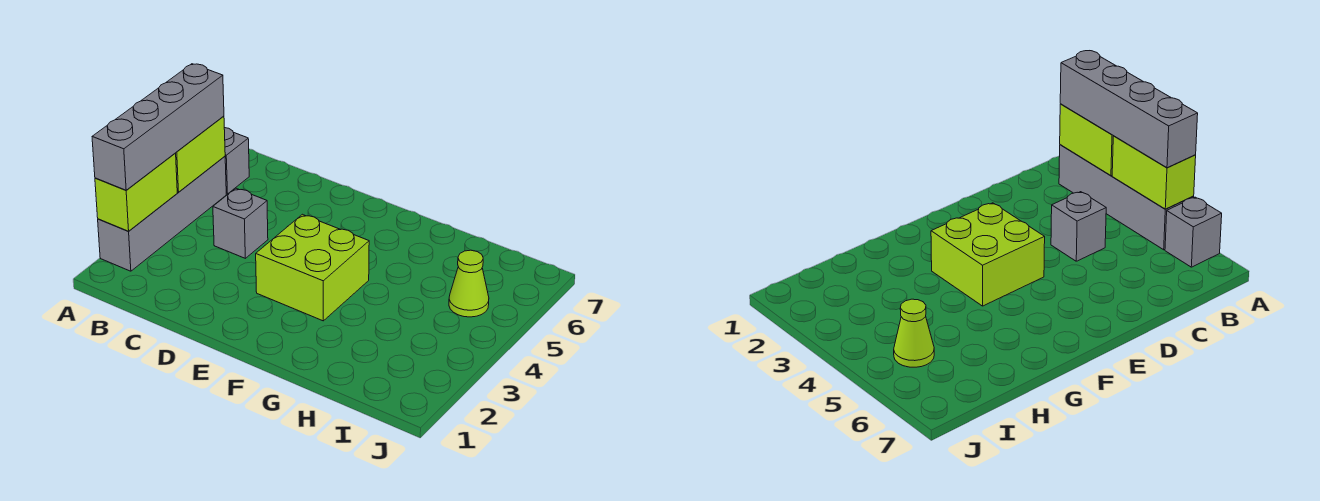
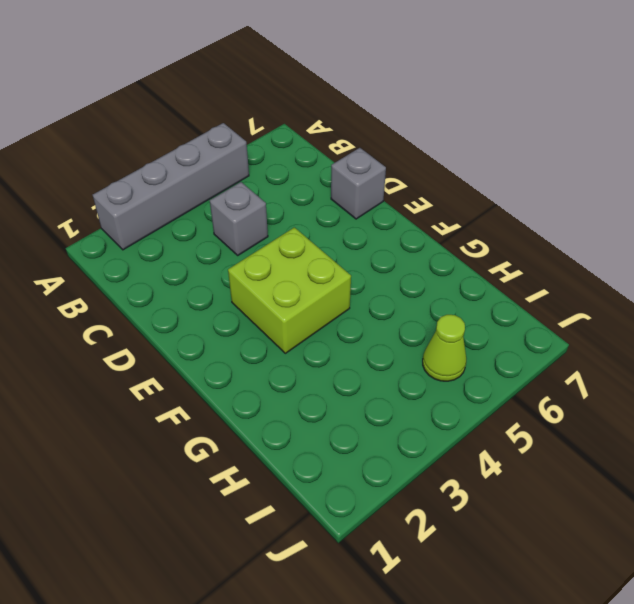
grey 1x1 brick [331,148,386,219] -> grey 1x1 brick moved to [224,128,249,194]
none -> lime 1x2 brick [95,153,177,231]
none -> lime 1x2 brick [176,116,225,192]

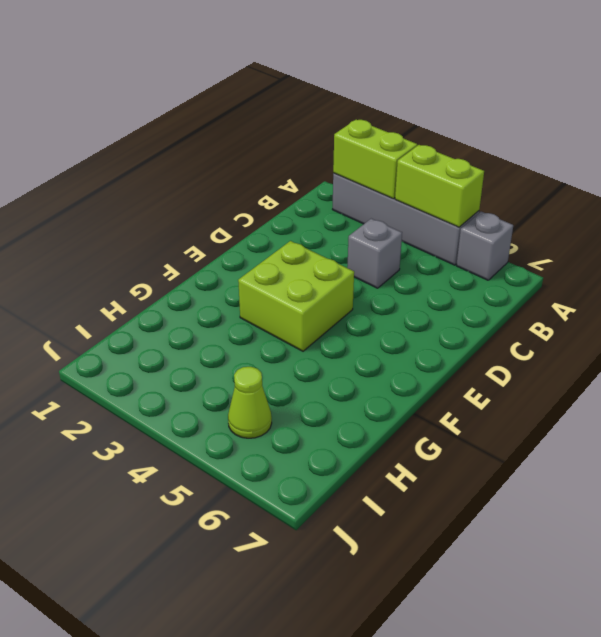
none -> grey 1x4 brick [92,64,224,190]

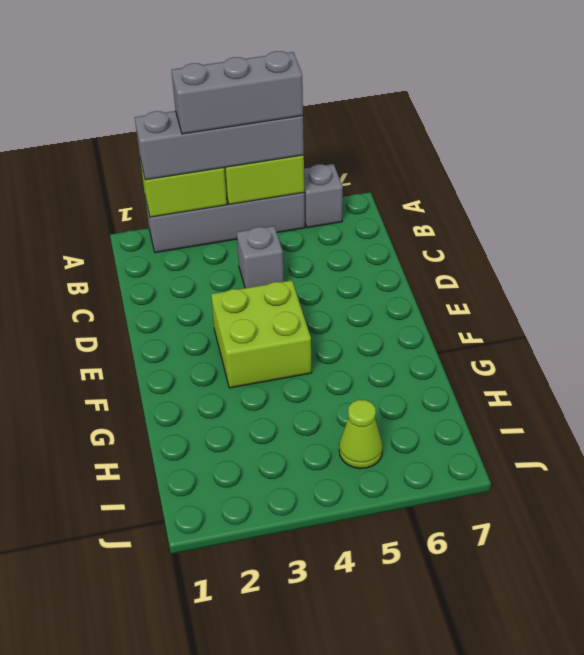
grey 1x3 brick [171,51,303,134] -> none

